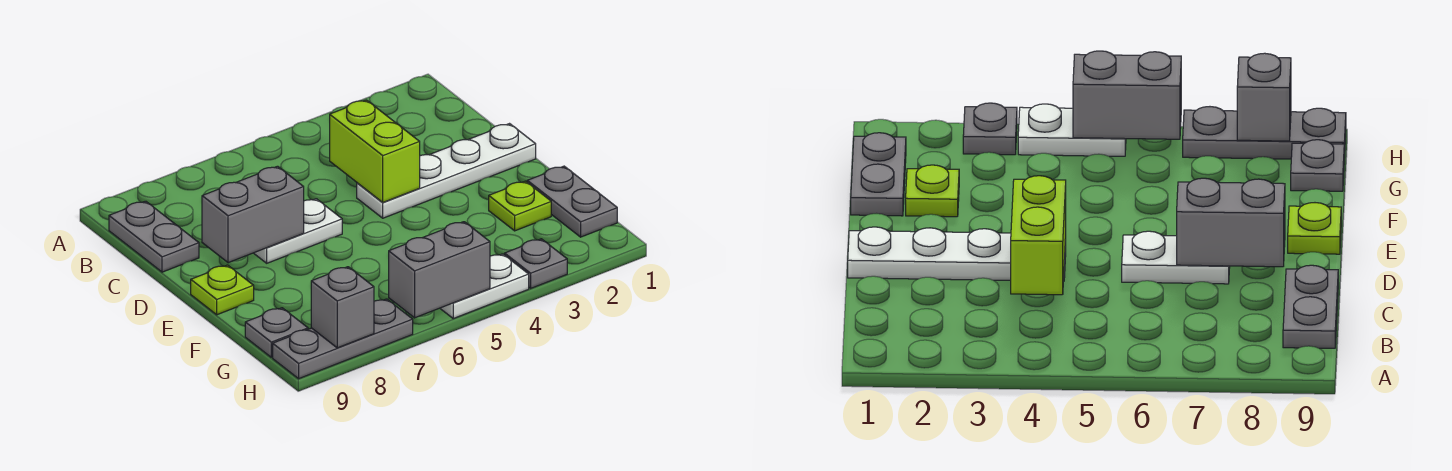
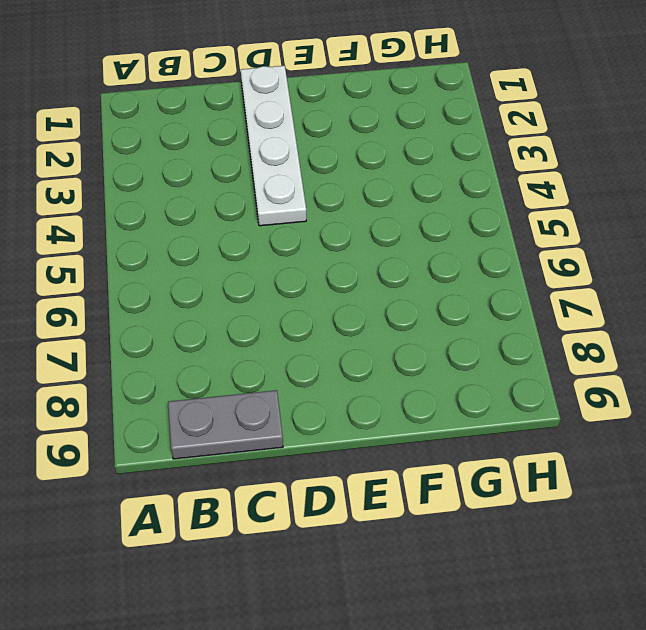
none -> white 1x2 plate [254,199,342,263]
none -> lime 1x1 plate [191,265,254,315]
none -> grey 1x2 plate [527,166,617,237]

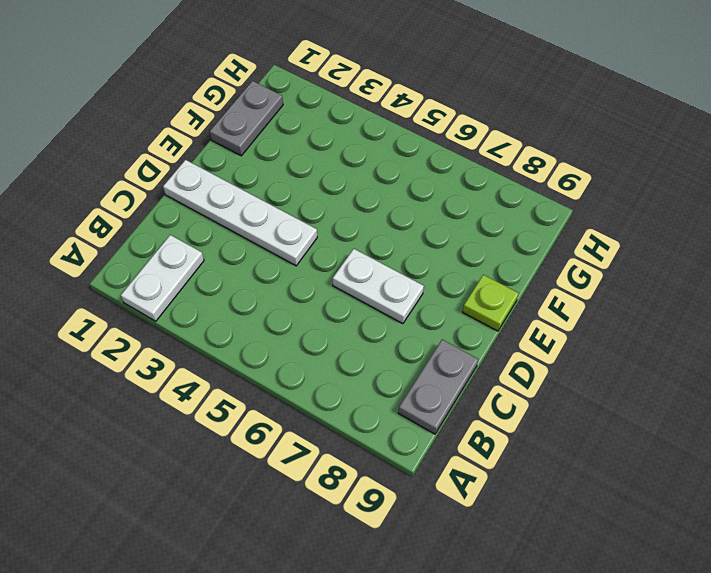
white 1x2 plate [121,235,204,321] -> white 1x2 plate turned to [440,254,529,318]
none -> lime 1x1 plate [489,181,551,231]
none -> grey 1x1 plate [245,308,308,357]
none -> grey 1x1 plate [505,239,567,288]

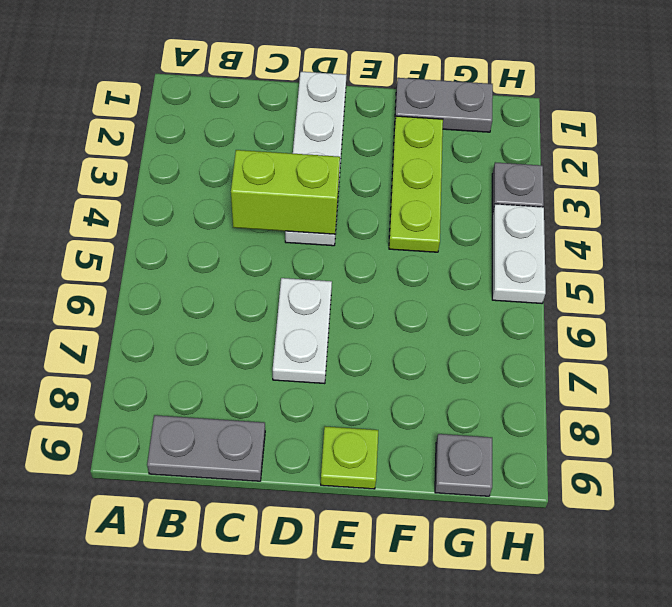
lime 1x3 plate [389,116,443,252] -> lime 1x1 plate [489,181,551,231]
none -> grey 1x3 plate [273,299,413,379]
none -> grey 1x2 brick [202,166,304,263]
none -> grey 1x2 brick [389,222,490,318]

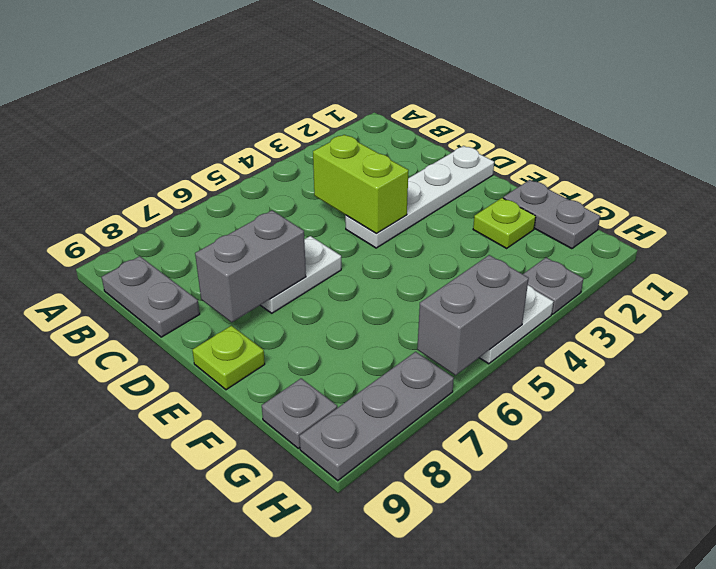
none -> grey 1x1 brick [311,267,374,348]

